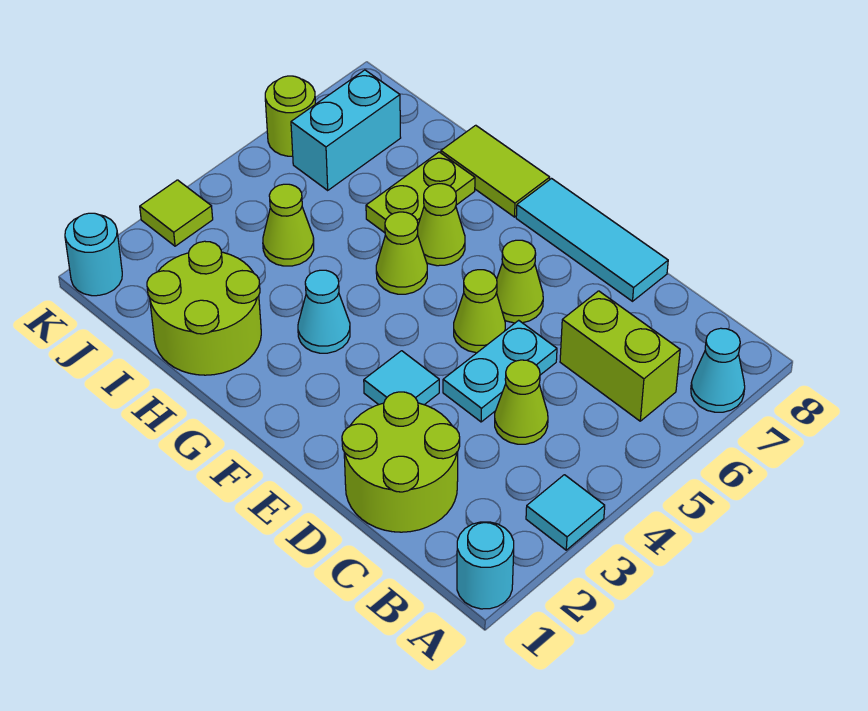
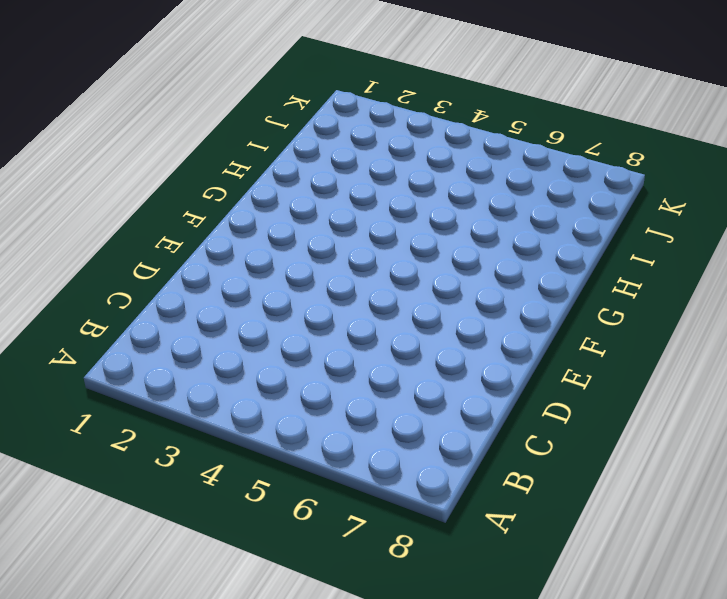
none -> cyan 1x1 round brick [457,522,514,609]
none -> cyan 1x1 tile [526,475,605,550]
none -> cyan 1x1 cone [691,328,745,412]

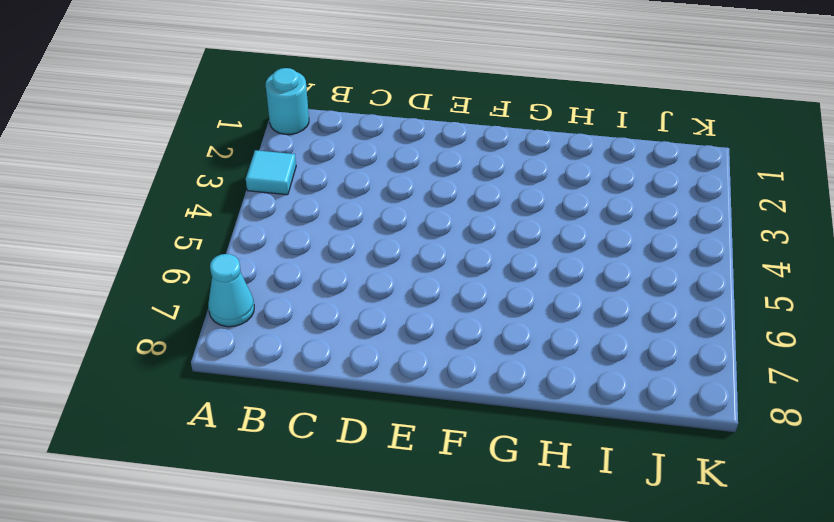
none -> lime 1x2 brick [560,291,680,421]
none -> lime 2x2 round brick [342,392,460,532]
none -> lime 1x1 cone [495,360,548,444]

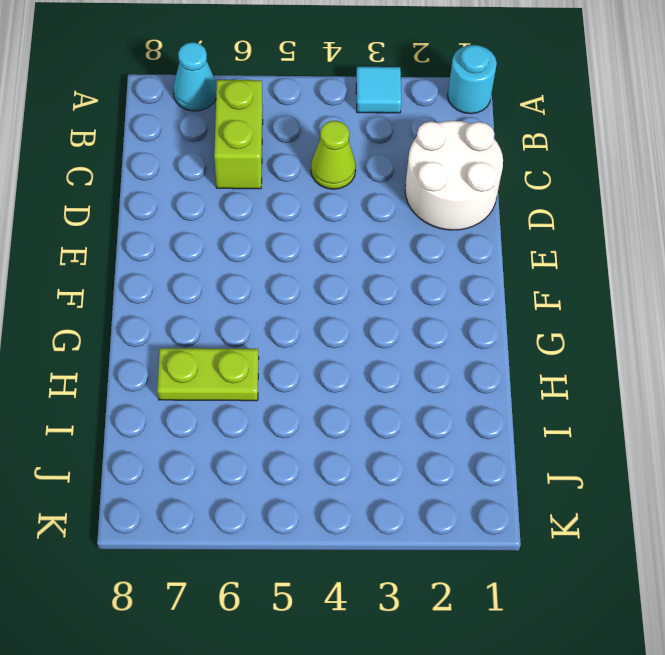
white 2x2 round brick [405,121,503,230] -> lime 2x2 round brick [342,392,460,532]
none -> cyan 1x2 plate [443,320,557,422]
none -> cyan 1x3 tile [516,179,668,301]
none -> cyan 1x1 tile [364,351,439,405]

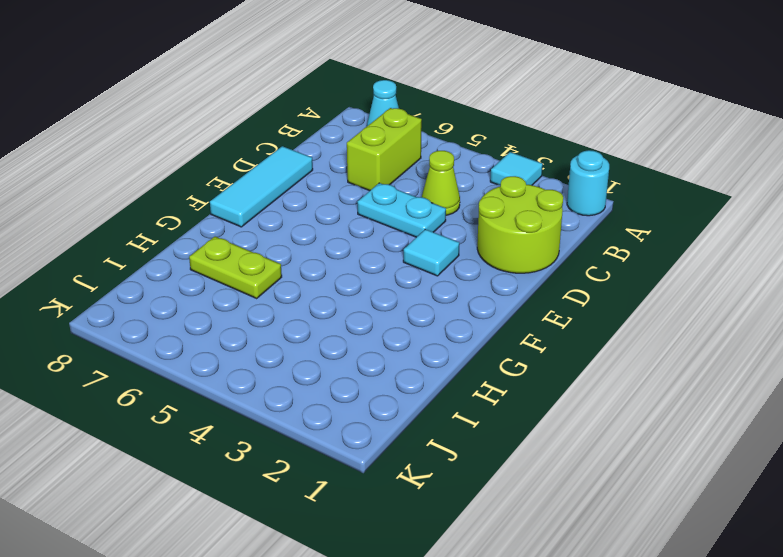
none -> lime 1x1 cone [454,270,505,353]
none -> lime 1x1 cone [496,240,543,323]
none -> cyan 1x1 cone [298,270,350,353]

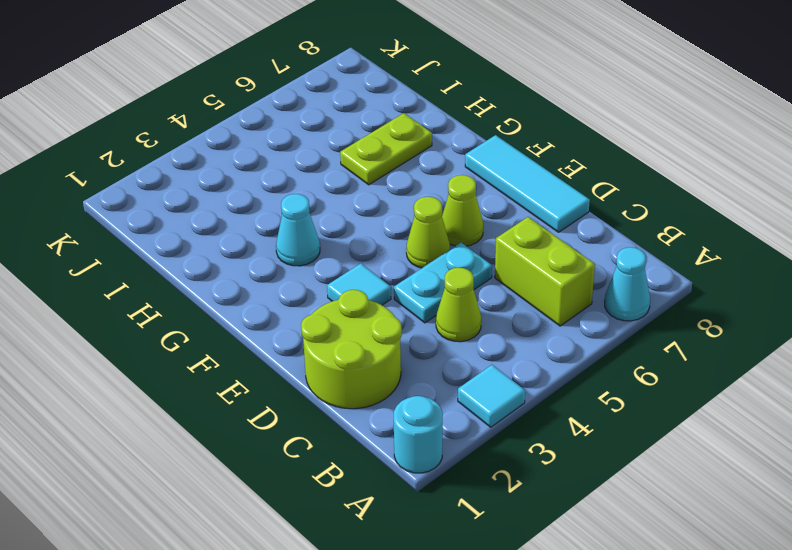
none -> lime 1x1 cone [376,212,427,294]
none -> lime 1x1 cone [417,184,465,266]
none -> lime 1x2 tile [441,125,550,217]

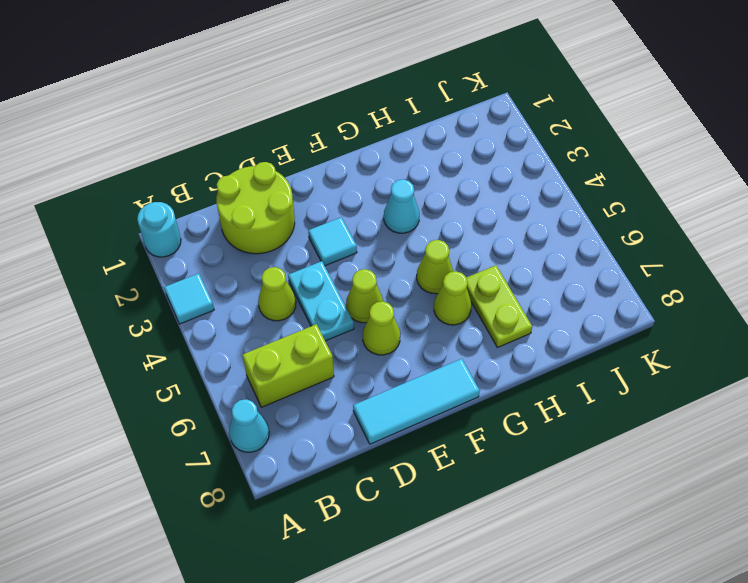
none -> lime 1x2 tile [441,125,550,217]
none -> lime 2x2 round brick [147,241,261,375]
none -> lime 1x1 cone [263,184,314,266]

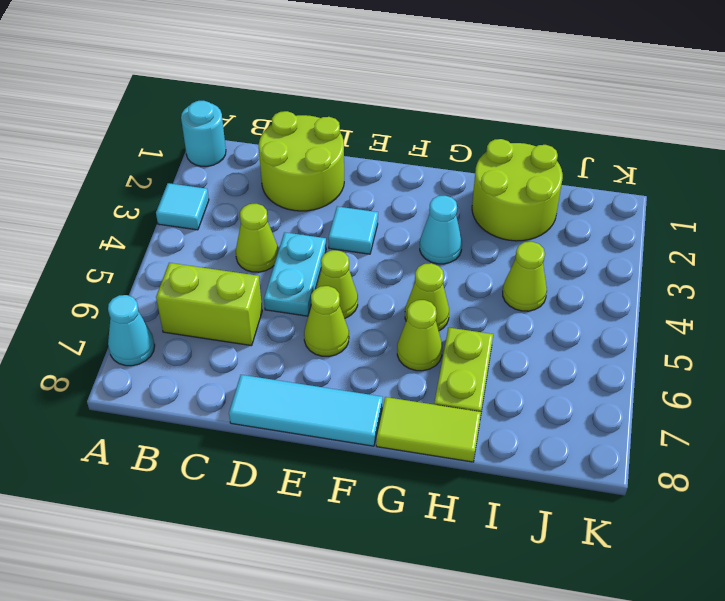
none -> cyan 1x2 brick [291,70,401,190]
none -> cyan 1x1 round brick [65,213,122,296]
none -> lime 1x1 tile [140,180,213,246]

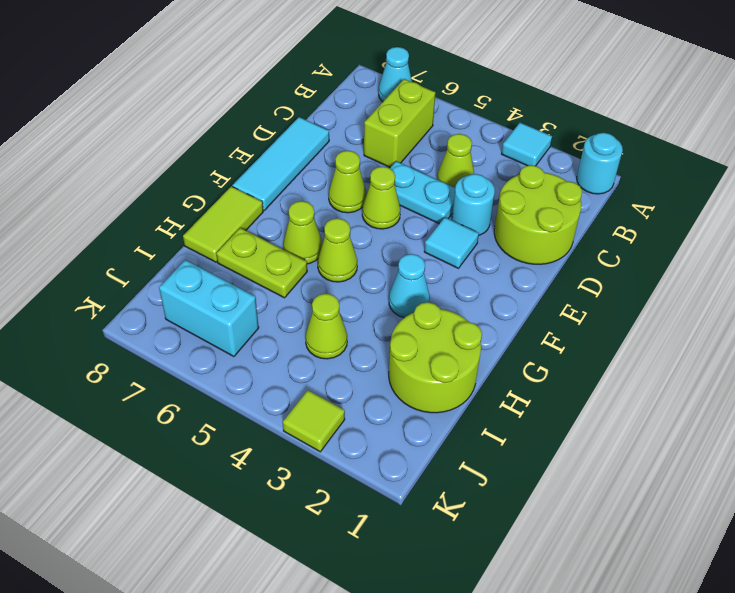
cyan 1x1 round brick [452,174,495,235] -> cyan 1x1 round brick moved to [65,213,122,296]
none -> lime 1x1 round brick [265,76,315,156]

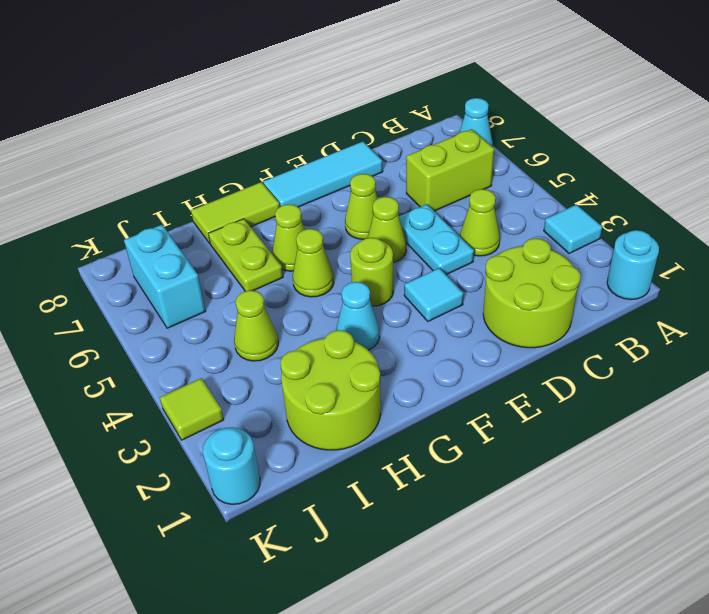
lime 1x1 round brick [350,238,394,306] -> lime 1x1 round brick moved to [265,76,315,156]

